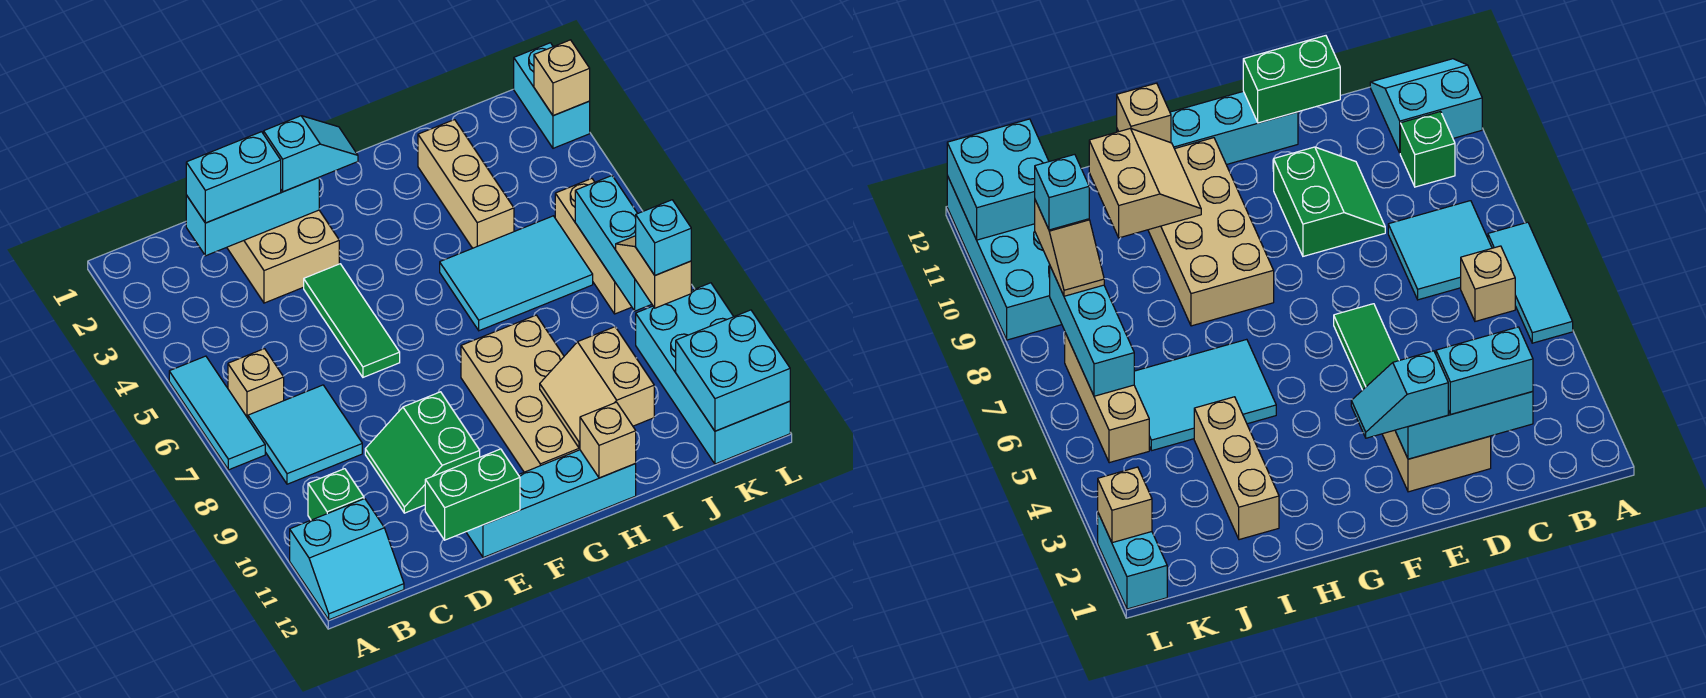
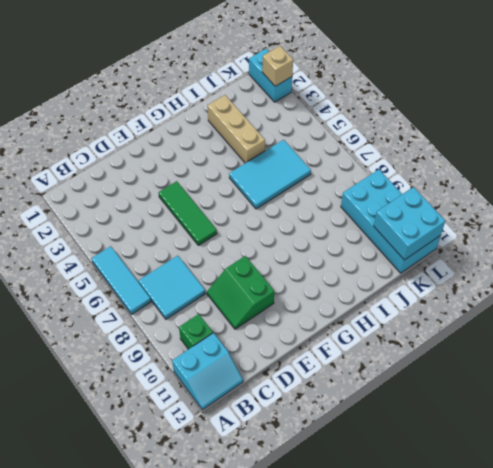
none -> tan 1x1 brick [228,349,284,418]
none -> tan 2x2 brick [227,210,339,303]
none -> cyan 1x4 brick [466,450,636,558]

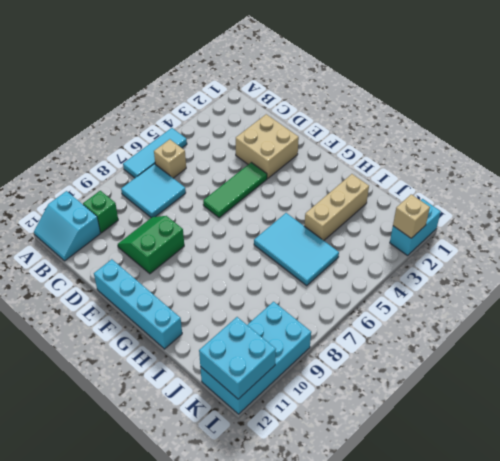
none -> tan 2x4 brick [461,315,580,472]
none -> tan 1x3 brick [555,179,631,314]
none -> cyan 1x3 brick [186,178,319,256]

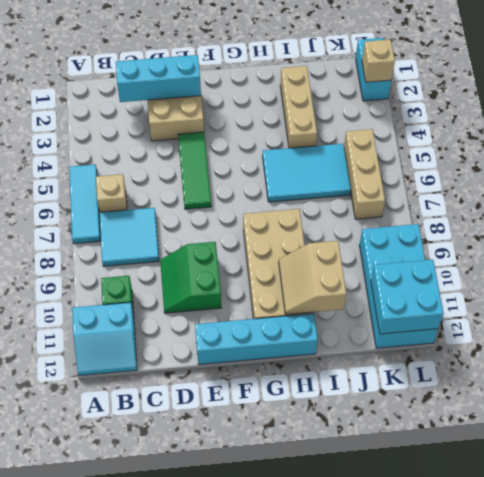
none -> green 1x2 brick [425,449,520,540]
none -> tan 1x1 brick [580,402,636,478]
none -> cyan 1x3 brick [575,176,652,311]

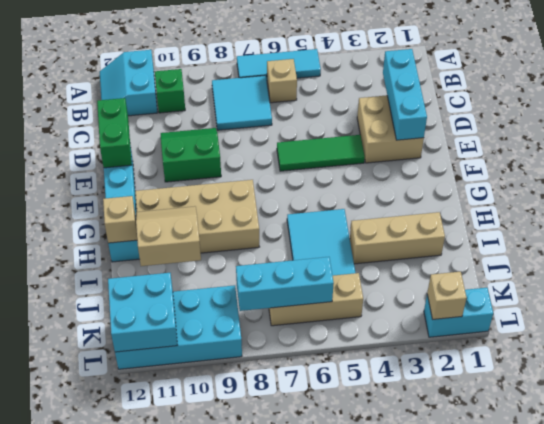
none -> cyan 1x2 brick [186,132,281,223]
none -> cyan 1x2 slope [264,116,358,192]
none -> tan 1x2 slope [616,236,691,308]

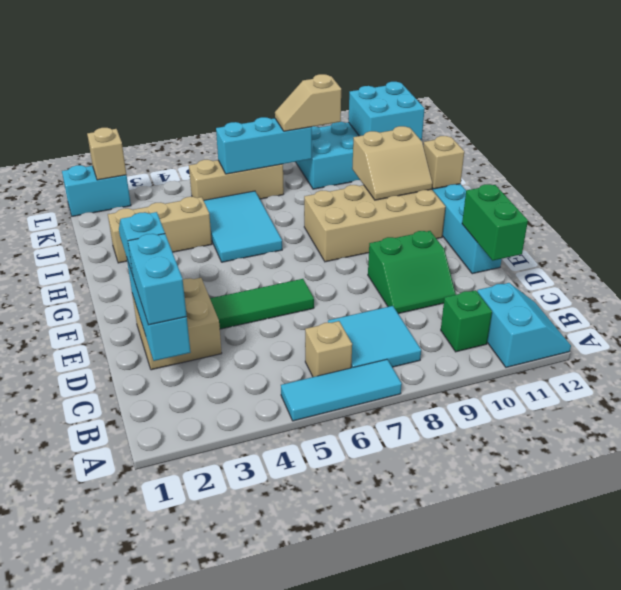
none -> cyan 1x1 brick [635,200,691,275]

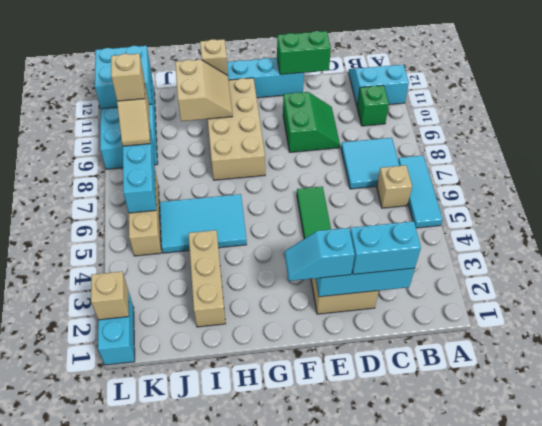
tan 1x1 brick [111,54,145,101] -> cyan 1x1 brick [635,200,691,275]

